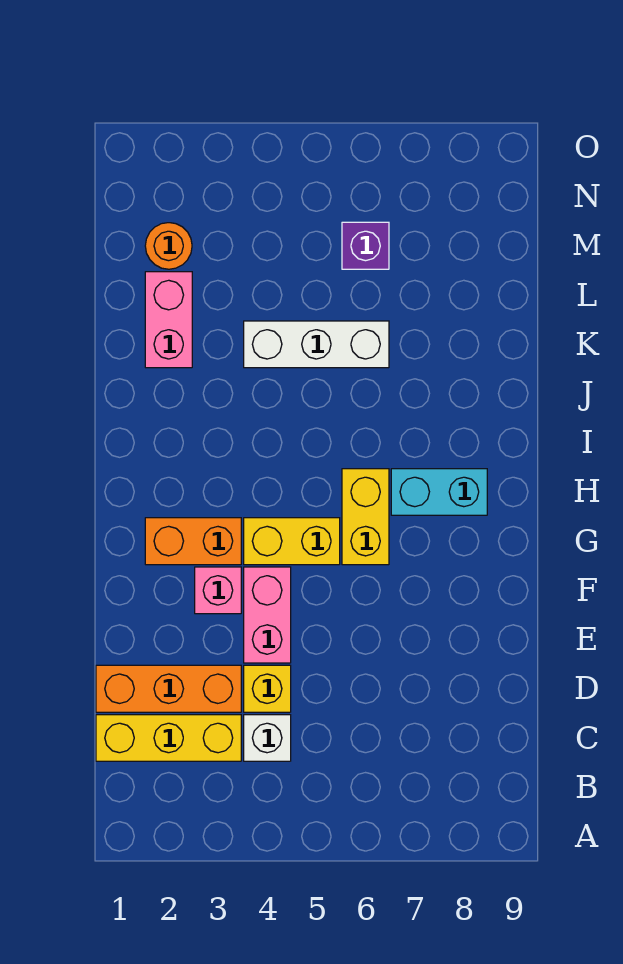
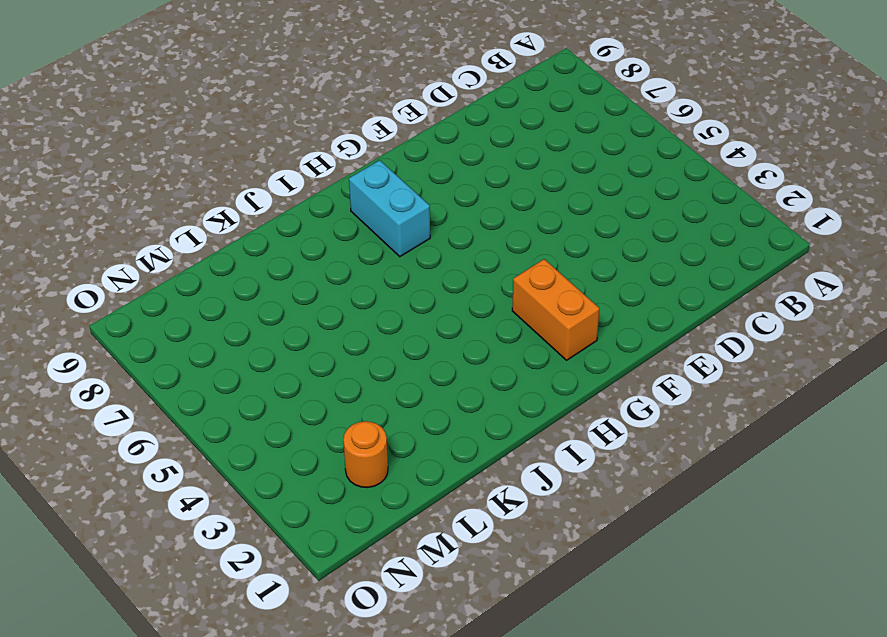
none -> yellow 1x3 brick [96,715,241,761]
none -> white 1x1 brick [244,715,291,761]
none -> orange 1x3 brick [96,665,241,712]

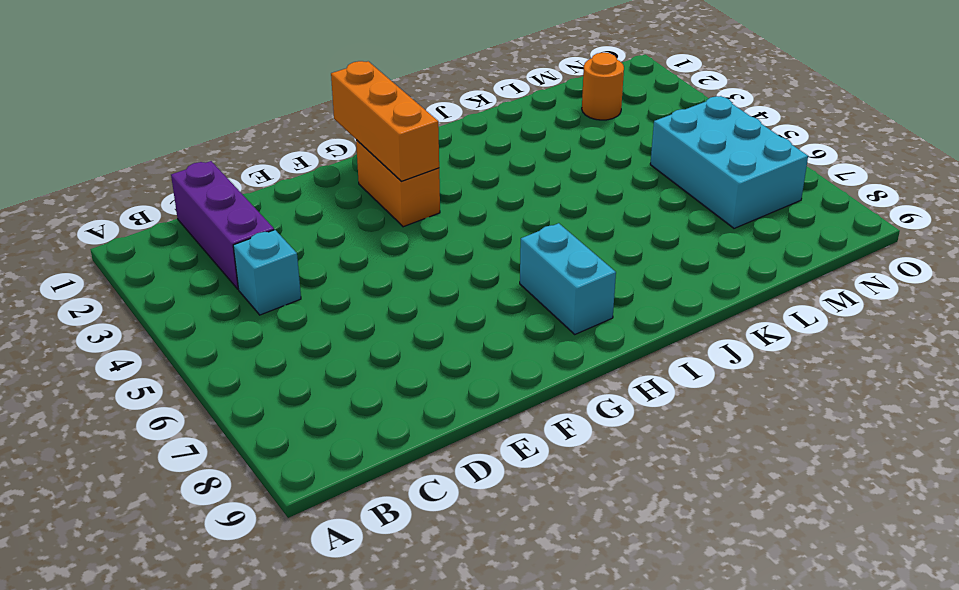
purple 1x3 brick [171,161,274,289] -> yellow 1x3 brick [96,715,241,761]
cyan 1x1 brick [233,230,301,315] -> white 1x1 brick [244,715,291,761]
orange 1x3 brick [331,61,439,181] -> orange 1x3 brick moved to [96,665,241,712]
cyan 2x3 brick [650,96,808,228] -> purple 1x1 brick [342,222,389,269]
none -> yellow 1x1 brick [244,665,291,712]
none -> pink 1x2 brick [244,567,291,663]
none -> pink 1x1 brick [195,567,241,614]

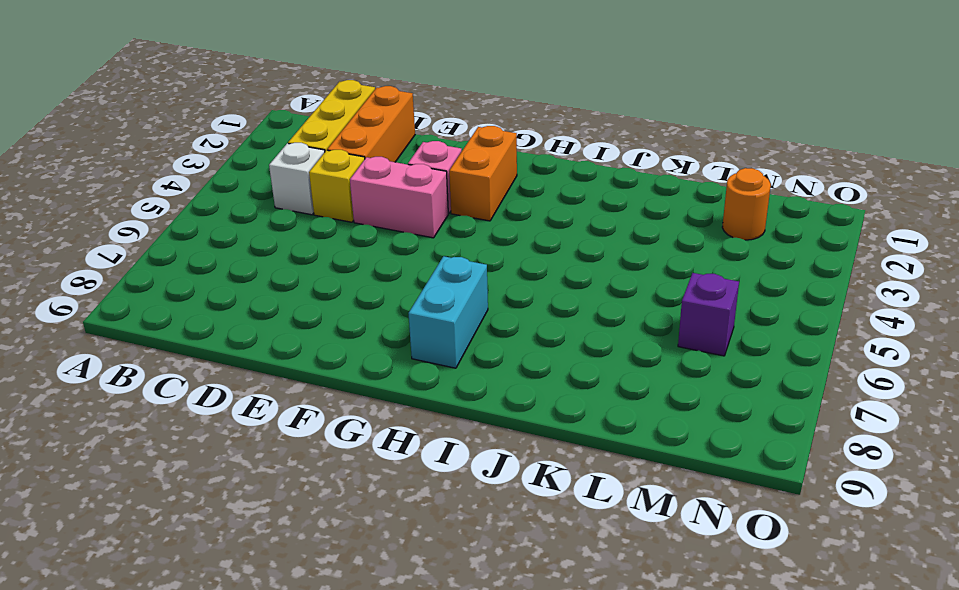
none -> yellow 1x2 brick [244,518,340,565]
none -> yellow 1x2 brick [342,469,389,565]
none -> pink 1x2 brick [145,272,192,368]

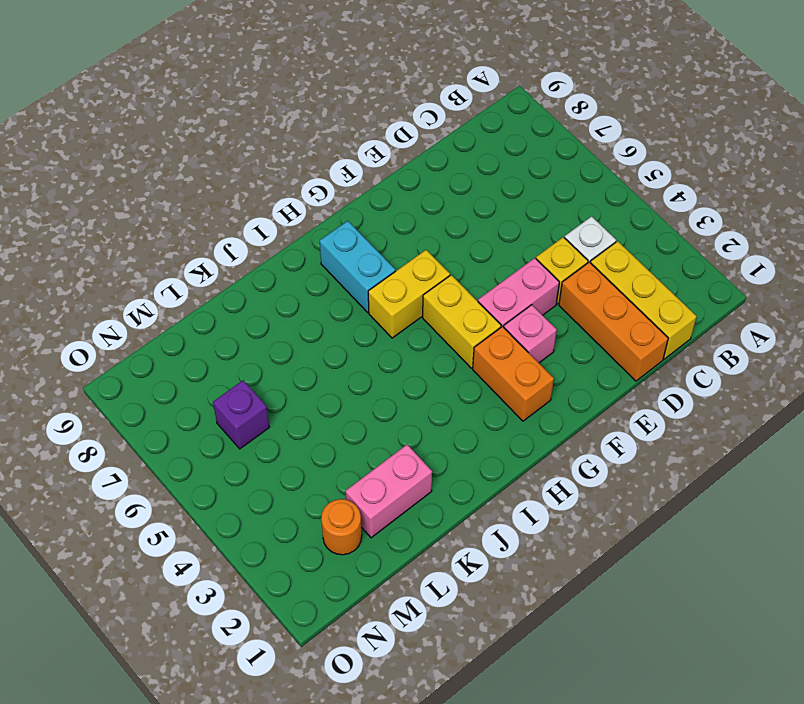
none -> white 1x3 brick [244,321,389,368]

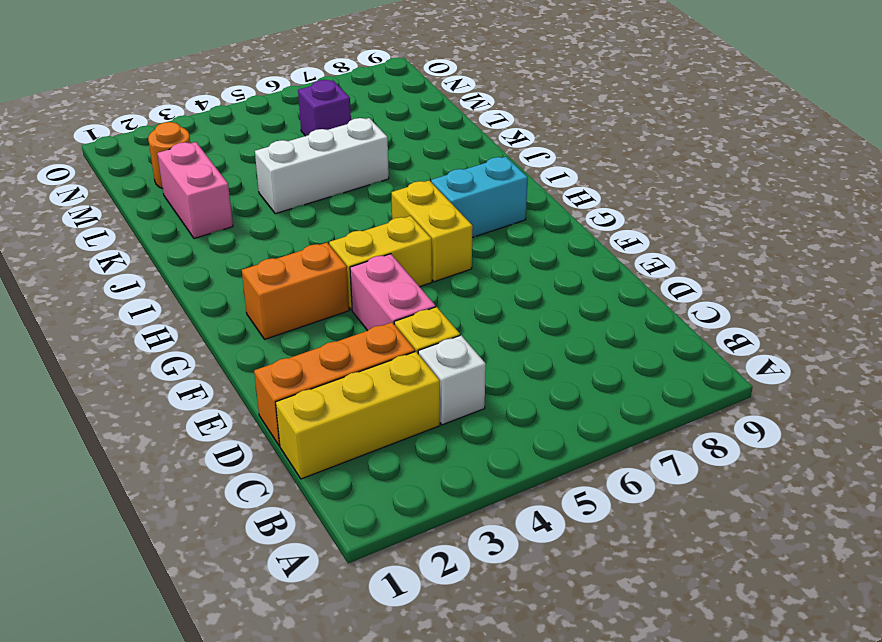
none -> pink 1x1 brick [195,567,241,614]

